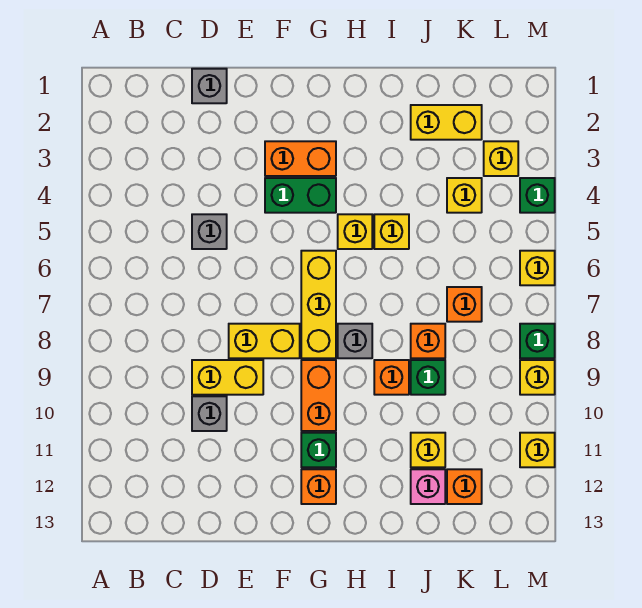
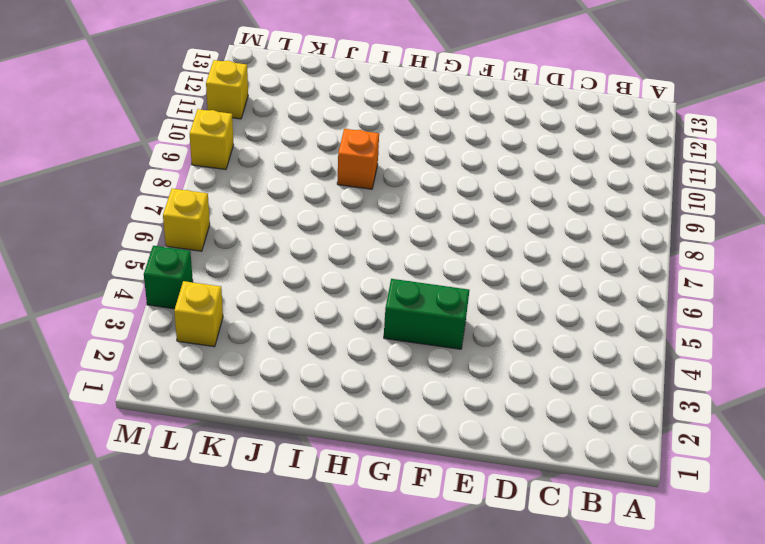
none -> grey 1x1 brick [192,69,227,103]
none -> grey 1x1 brick [192,214,227,249]
none -> yellow 1x2 brick [192,360,263,395]

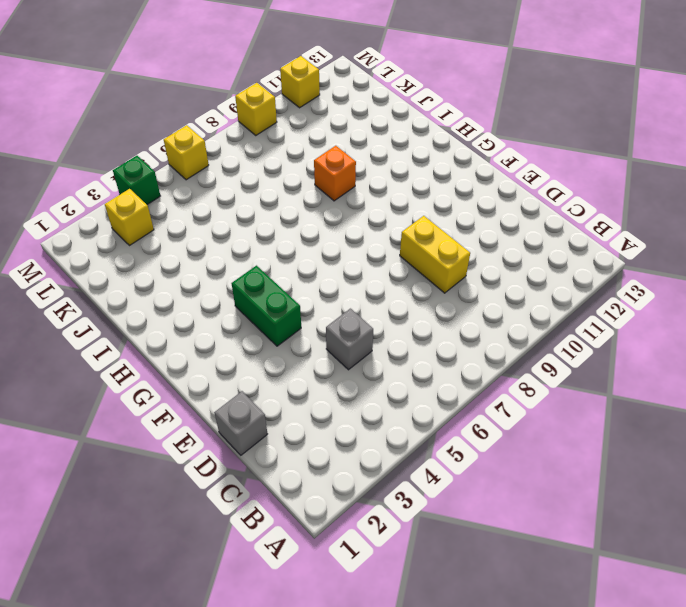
none -> grey 1x1 brick [192,396,227,431]
none -> yellow 1x2 brick [229,324,300,358]
none -> orange 1x2 brick [265,141,336,176]

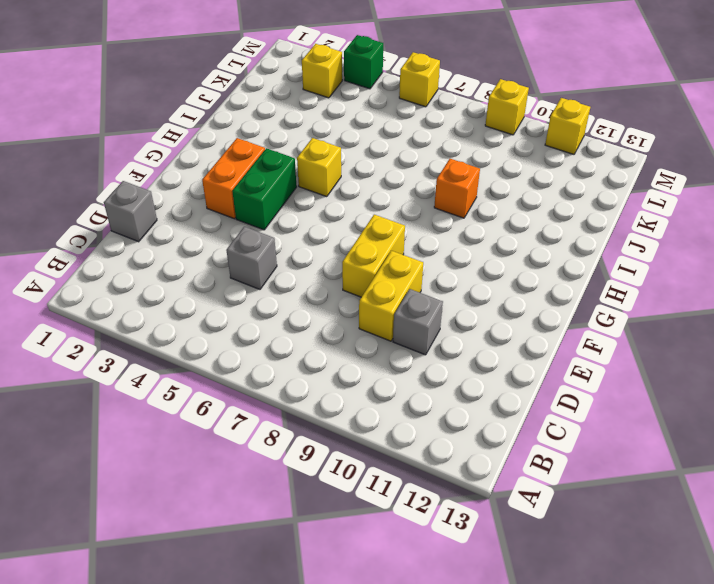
none -> yellow 1x3 brick [301,251,336,358]
none -> orange 1x2 brick [301,360,336,431]
none -> green 1x1 brick [301,433,336,467]

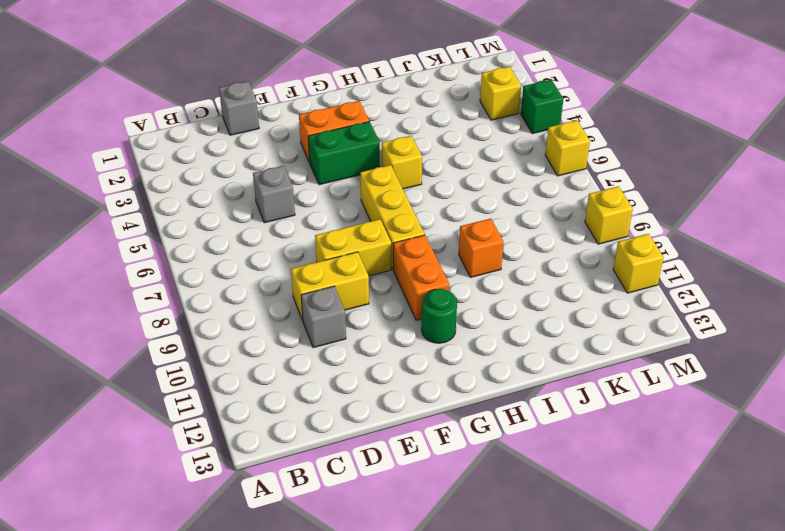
green 1x1 round brick [421,289,457,343] -> green 1x1 brick [301,433,336,467]
none -> orange 1x1 brick [301,469,336,504]
none -> grey 1x1 brick [338,324,372,358]
none -> yellow 1x1 brick [374,214,409,249]

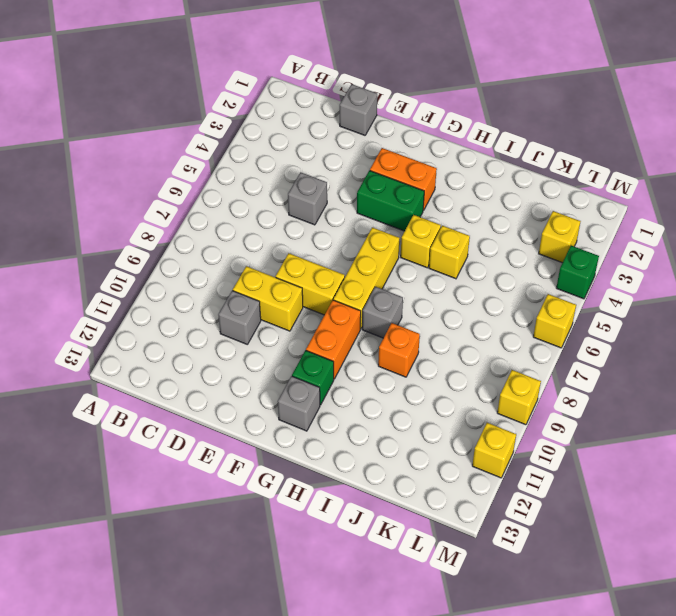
grey 1x1 brick [278,376,320,431] -> orange 1x1 brick [301,469,336,504]
none -> yellow 1x2 brick [411,105,482,140]
none -> orange 1x1 brick [411,324,445,358]
none -> green 1x1 brick [411,360,445,395]

